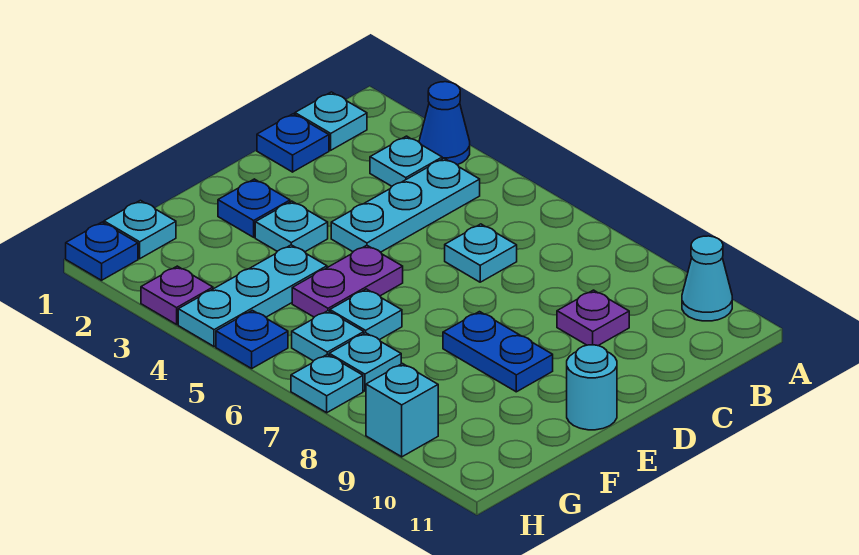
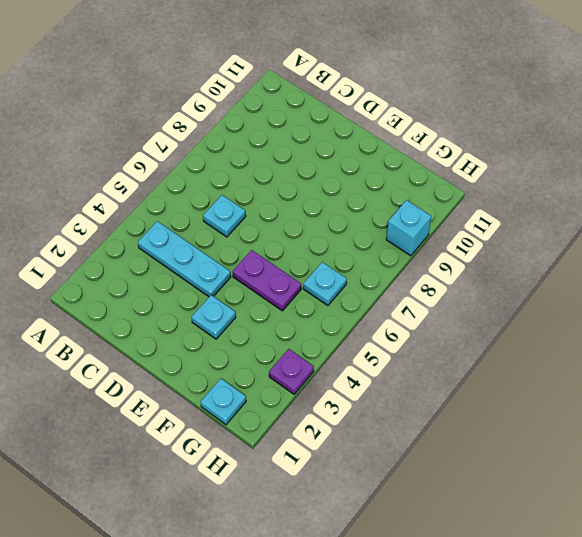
none -> blue 1x1 cone [419,82,470,165]
none -> cyan 1x1 cone [682,236,732,321]
none -> cyan 1x1 plate [295,92,367,150]

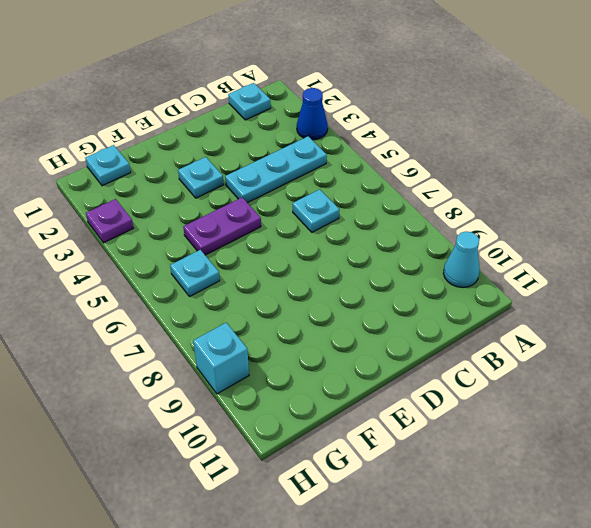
none -> cyan 1x1 plate [370,136,442,186]
none -> blue 1x1 plate [257,114,329,172]
none -> purple 1x1 plate [557,290,629,346]

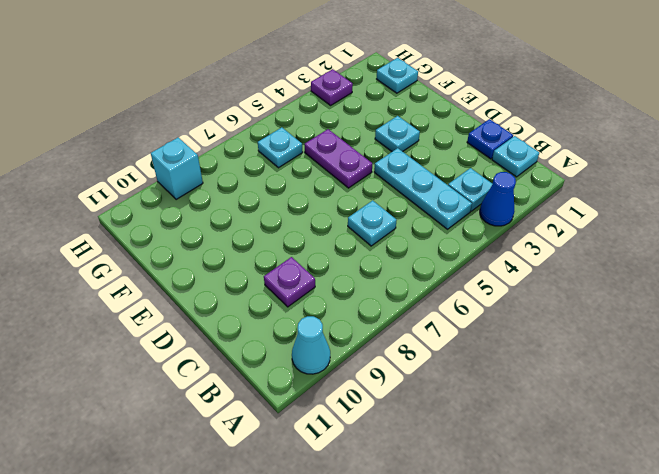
none -> blue 1x1 plate [218,179,290,237]
none -> blue 1x2 plate [443,312,553,392]
none -> cyan 1x1 round brick [567,345,617,430]

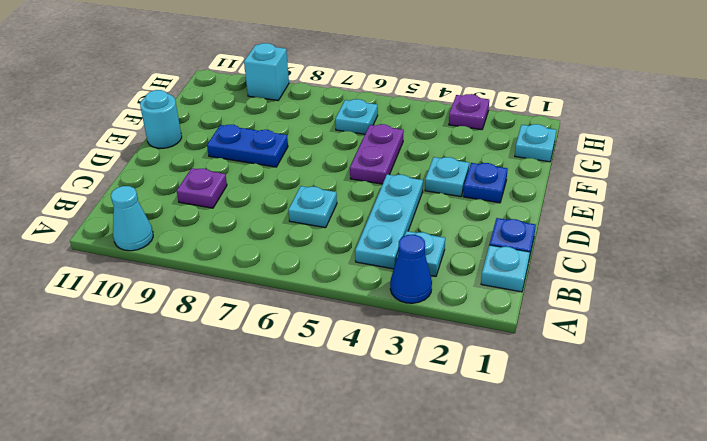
none -> cyan 1x3 plate [178,245,327,347]
none -> cyan 1x1 plate [330,289,402,340]
none -> cyan 1x1 plate [329,333,401,391]

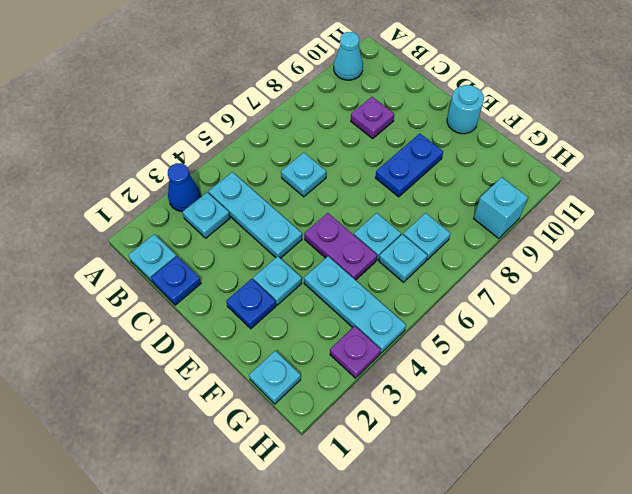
none -> blue 1x1 plate [66,222,138,280]
none -> blue 1x1 plate [216,310,288,368]
none -> cyan 1x1 plate [291,354,363,413]

